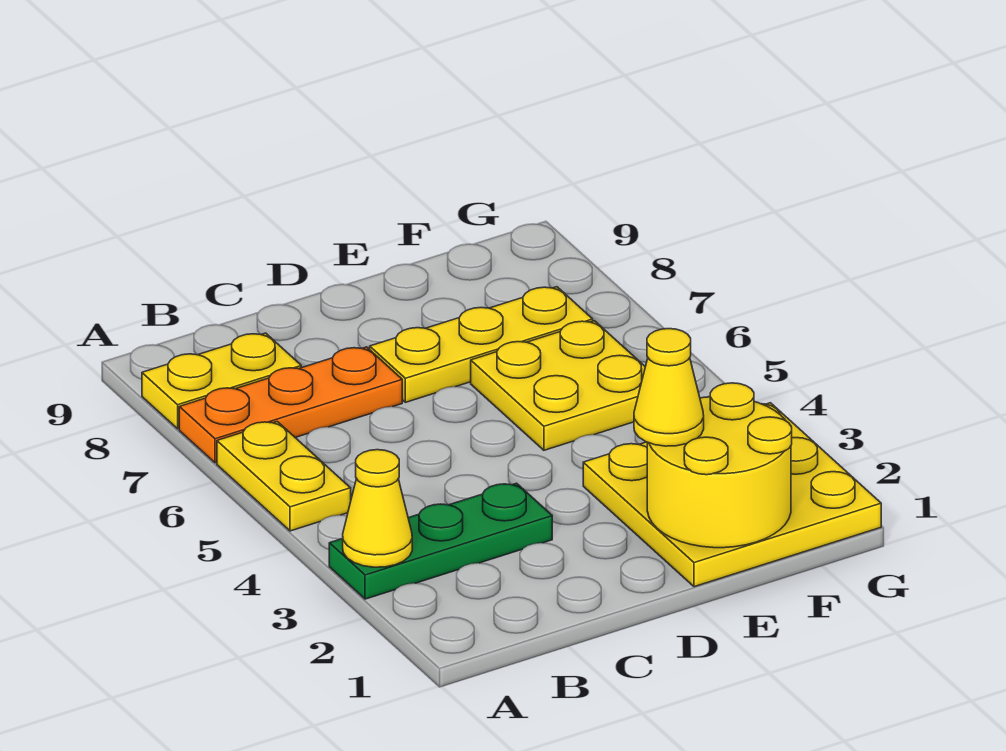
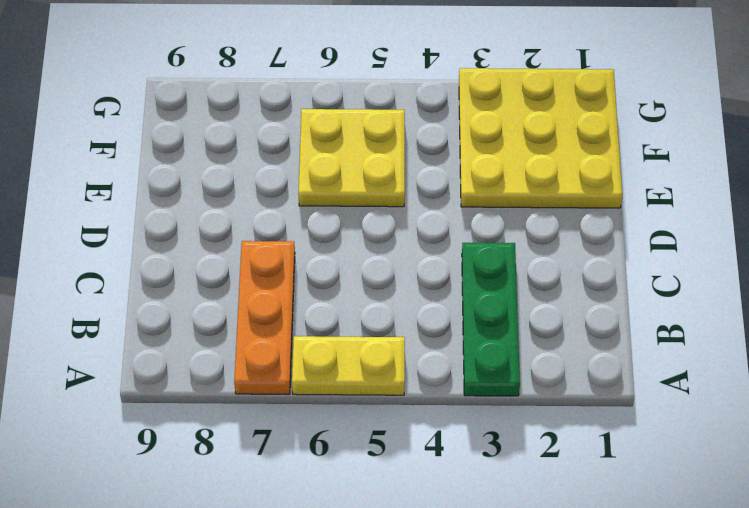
none -> yellow 1x2 plate [142,333,301,429]
none -> yellow 1x3 plate [370,287,593,402]

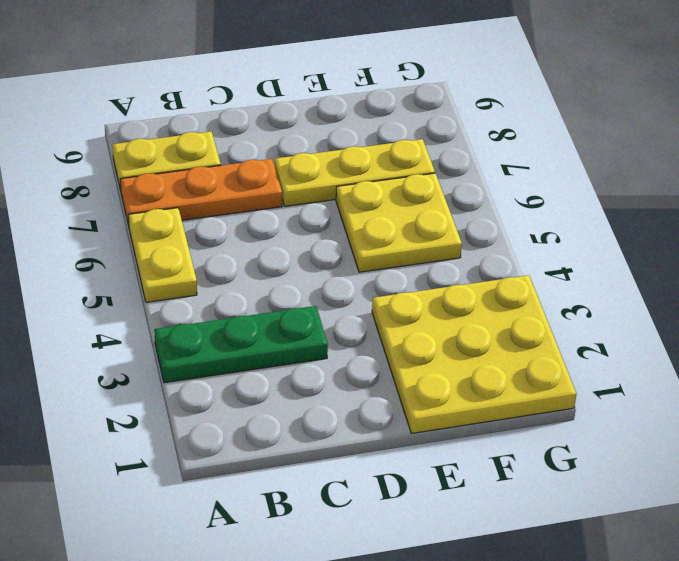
none -> yellow 1x1 cone [343,450,412,567]
none -> yellow 2x2 round brick [647,383,792,548]

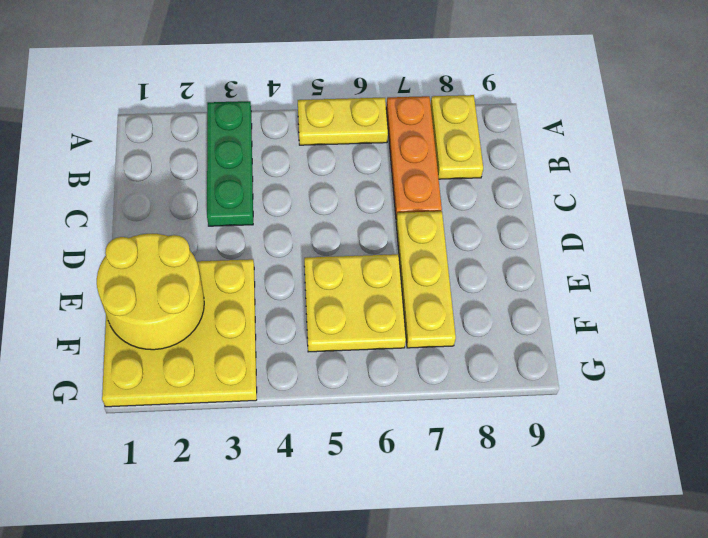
none -> yellow 1x1 cone [343,450,412,567]
none -> yellow 1x1 cone [634,329,704,446]

